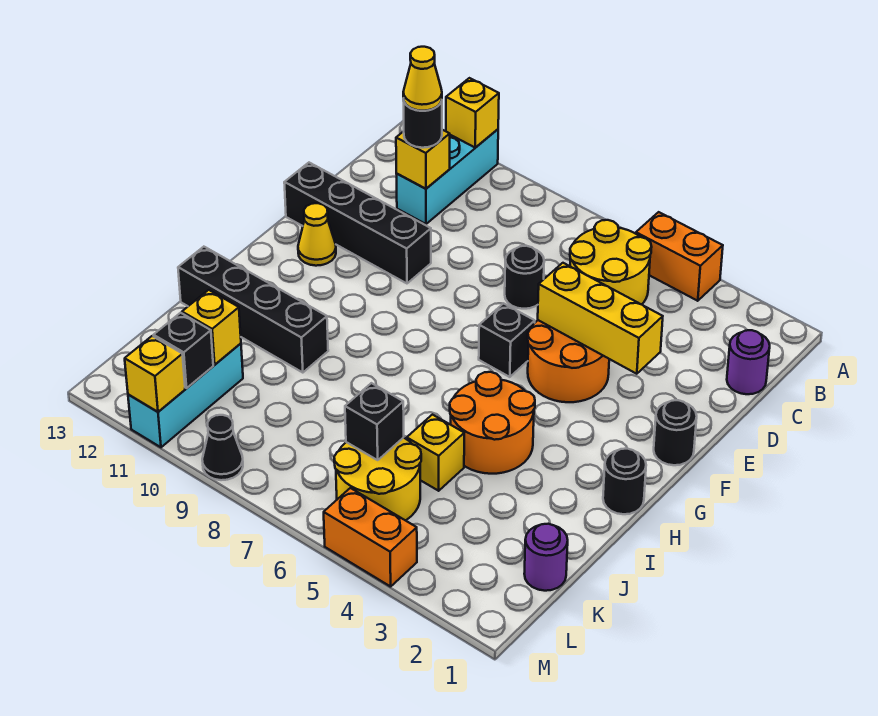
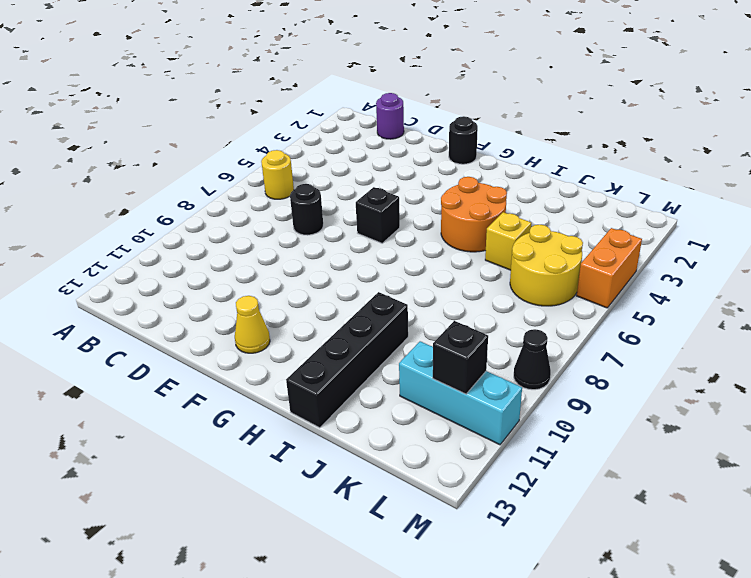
yellow 1x1 round brick [261,150,294,199] -> yellow 2x2 round brick [570,220,652,305]
none -> orange 1x2 brick [636,212,723,301]
none -> cyan 1x3 brick [397,129,498,224]
none -> orange 2x2 round brick [528,320,609,402]

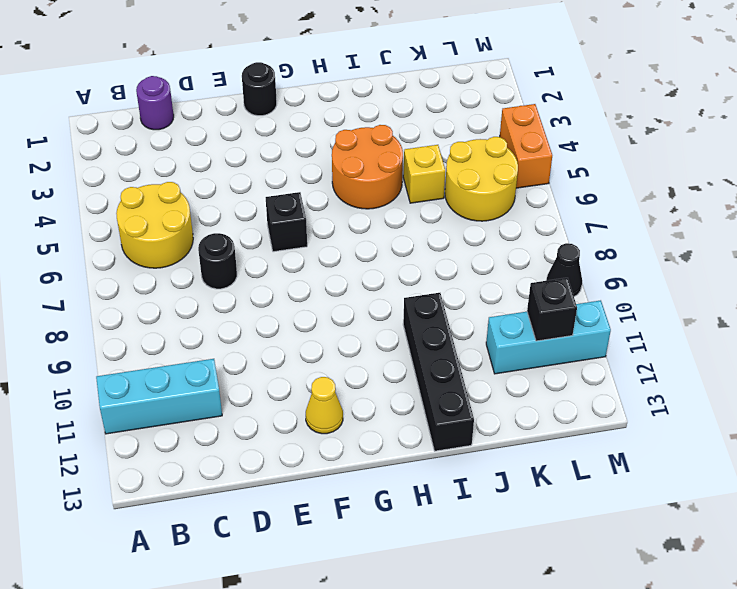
none -> orange 1x2 brick [636,212,723,301]
none -> orange 2x2 round brick [528,320,609,402]
none -> black 1x4 brick [284,163,431,283]

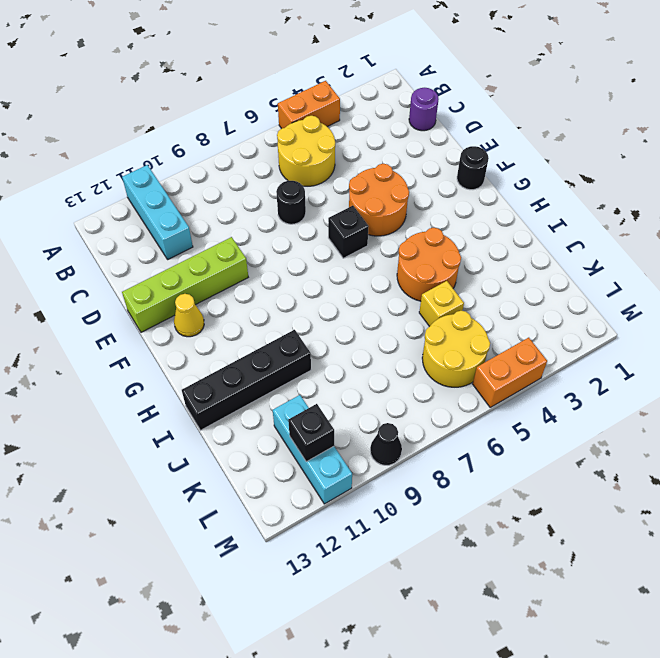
lime 1x4 brick [122,237,248,332] -> black 1x4 brick [284,163,431,283]
none -> black 1x1 round brick [603,449,646,514]
none -> purple 1x1 round brick [524,524,568,591]
none -> yellow 1x1 brick [446,78,499,148]

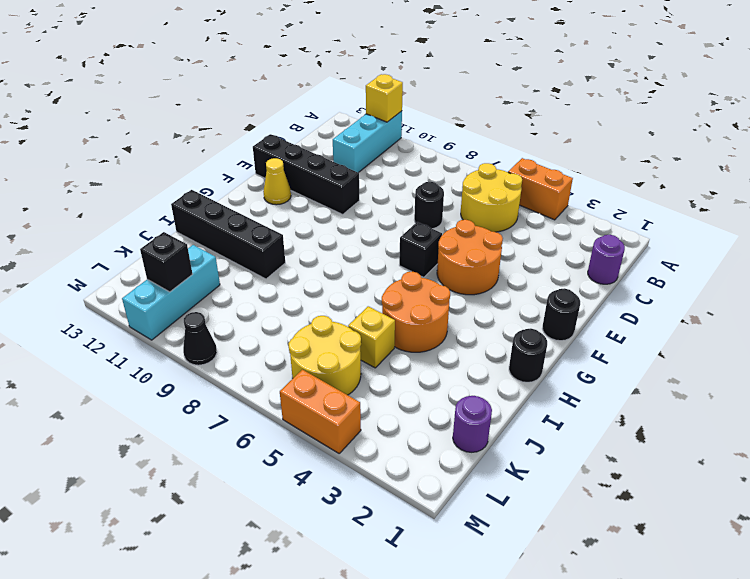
none -> yellow 1x1 brick [396,130,450,189]
none -> yellow 1x3 brick [538,263,663,374]
none -> black 1x1 brick [345,383,404,460]

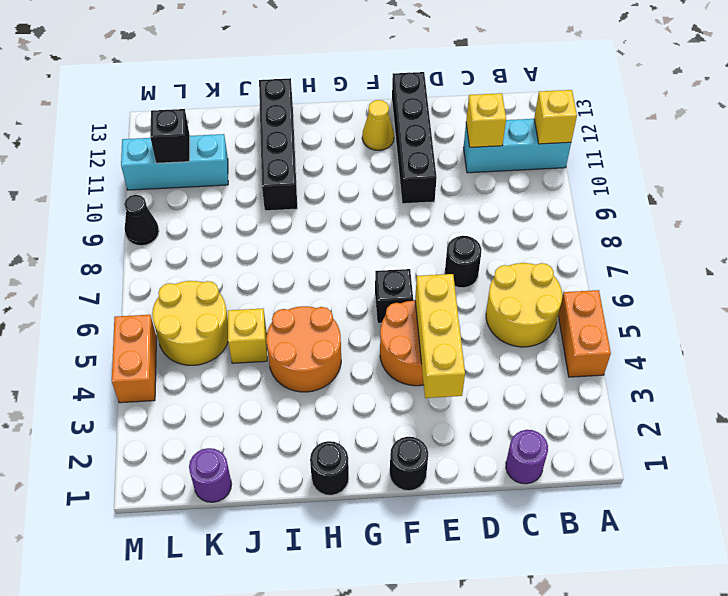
none -> black 1x1 brick [345,383,404,460]
none -> yellow 1x1 brick [182,290,241,365]
none -> yellow 1x1 brick [125,336,185,412]

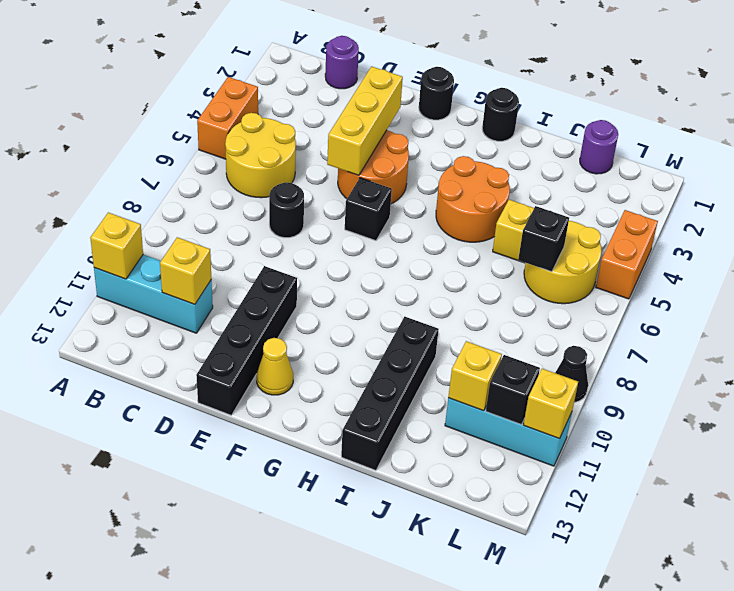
none -> black 1x1 round brick [403,98,442,148]
none -> yellow 1x1 cone [403,47,442,111]

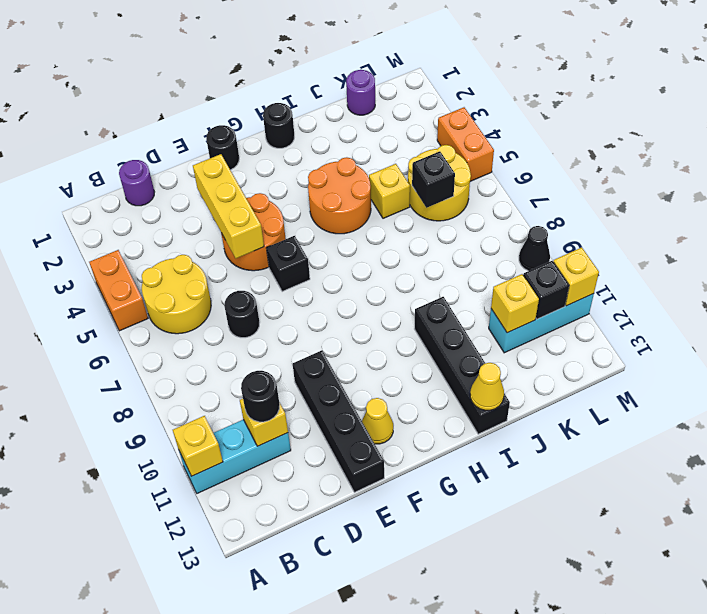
yellow 1x1 cone [470,363,504,410] -> yellow 1x1 cone moved to [403,47,442,111]

